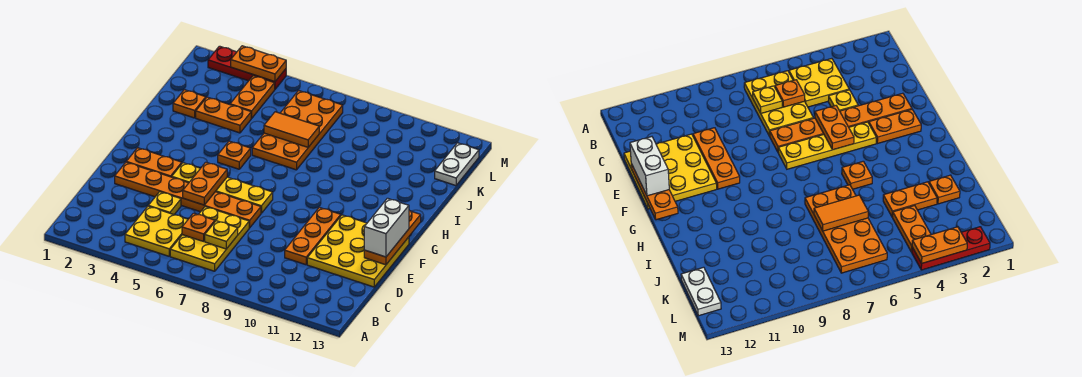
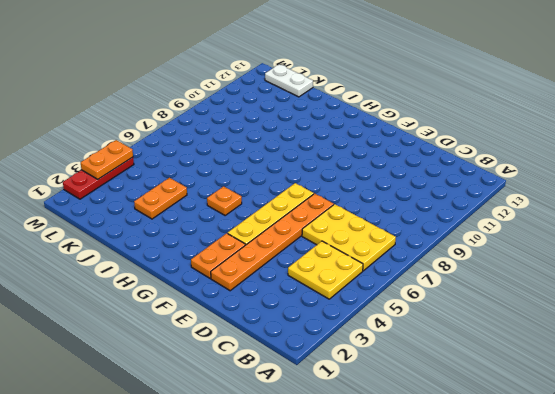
none -> yellow 1x1 plate [149,192,181,215]
none -> orange 1x3 plate [285,207,341,265]
none -> yellow 3x3 plate [307,215,409,287]

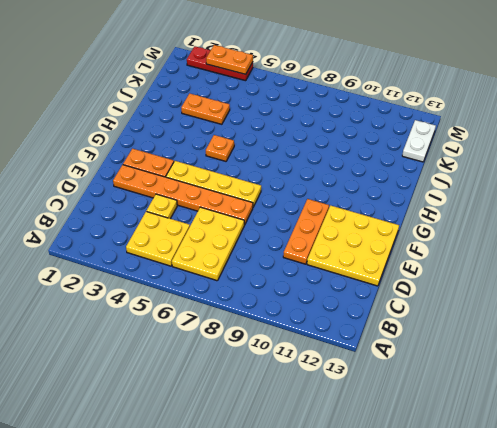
none -> orange 2x4 plate [252,91,343,170]
none -> orange 1x1 plate [173,90,206,118]
none -> orange 1x2 plate [230,76,275,118]

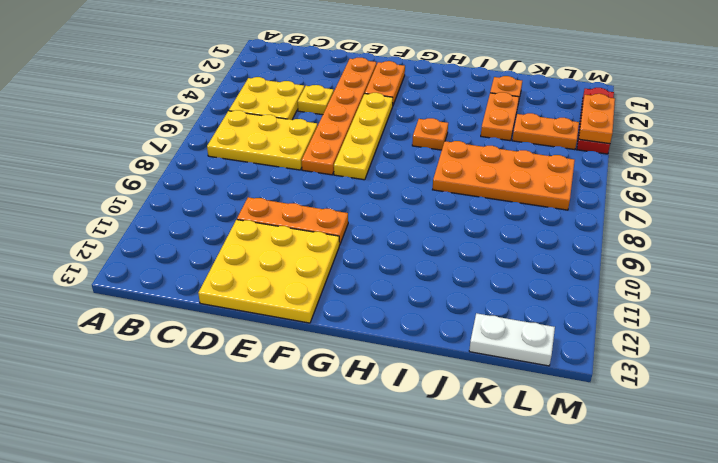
none -> orange 1x1 plate [182,213,215,241]
none -> yellow 1x1 plate [205,221,238,249]
none -> orange 1x2 plate [183,162,227,205]

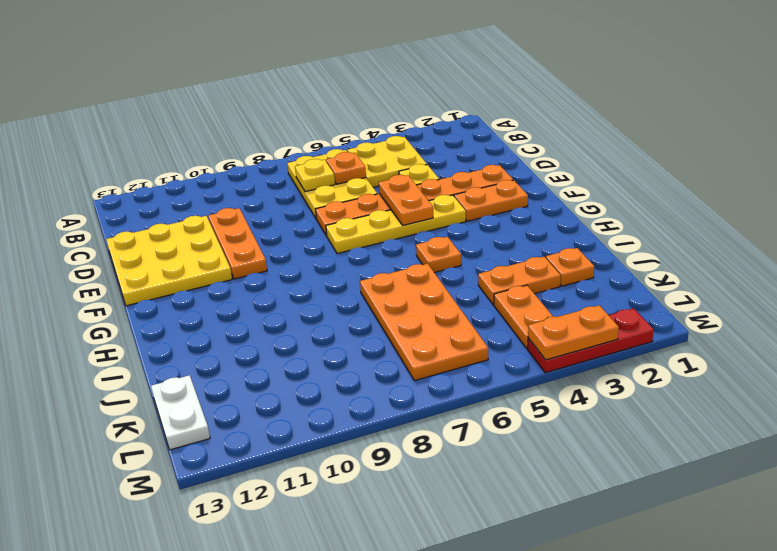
none -> orange 1x3 plate [364,210,421,265]
none -> orange 1x2 tile [264,112,319,147]
none -> white 1x2 brick [364,198,409,257]

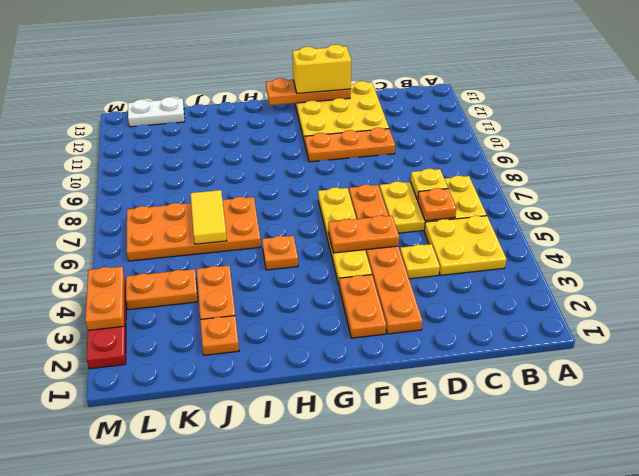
yellow 1x2 brick [293,44,351,93] -> white 1x2 brick [364,198,409,257]
yellow 1x2 tile [191,190,227,244] -> orange 1x2 tile [264,112,319,147]

